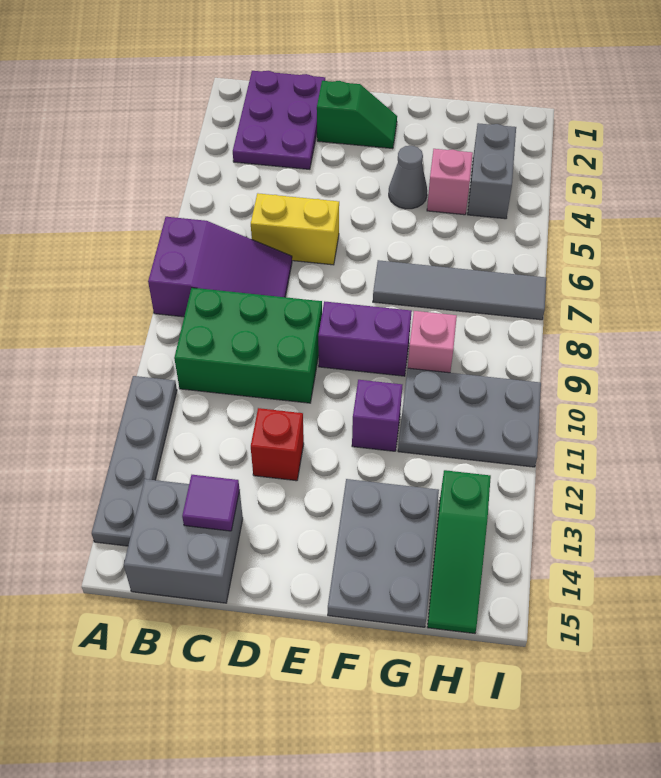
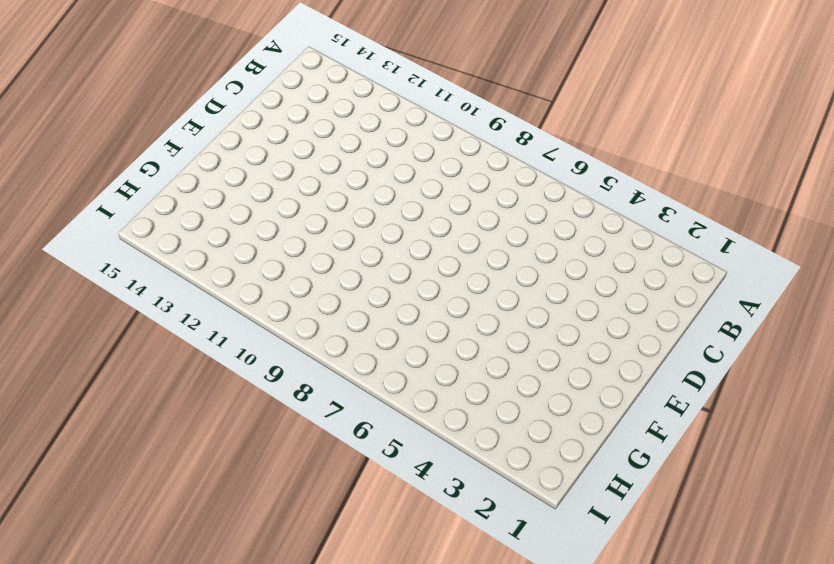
none -> purple 2x3 slope [148,217,292,317]
none -> grey 1x4 plate [92,376,177,546]
none -> purple 2x3 plate [233,71,325,169]

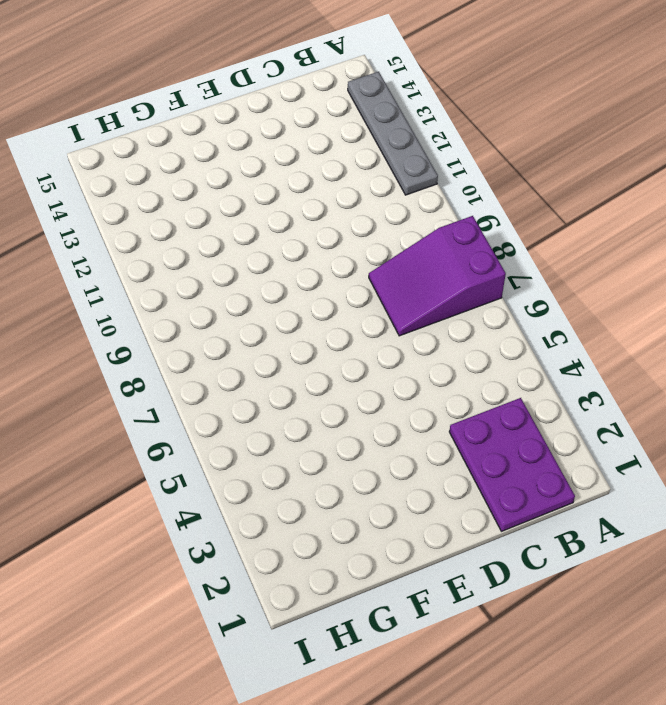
none -> green 2x3 brick [174,288,322,403]
none -> grey 2x2 brick [124,479,243,603]
none -> yellow 1x2 brick [251,193,339,265]

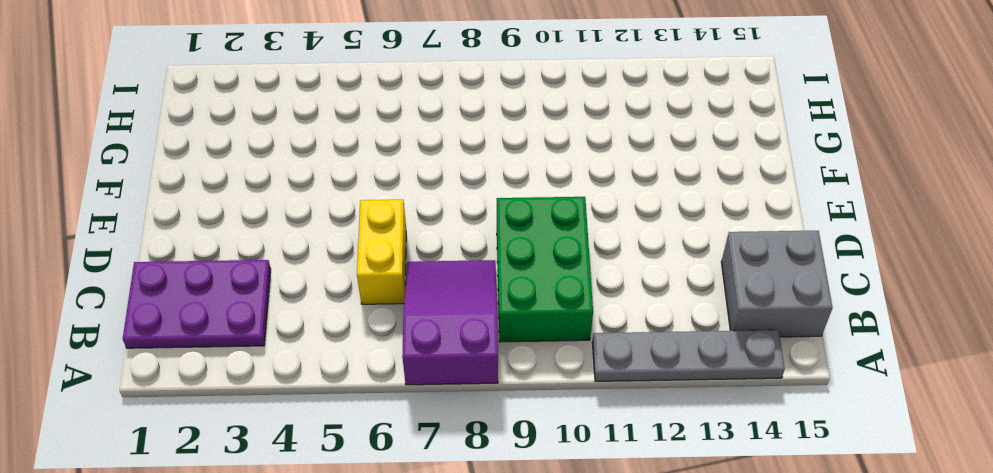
none -> green 1x2 slope [317,81,397,149]
none -> red 1x1 brick [251,408,304,481]
none -> purple 1x2 brick [318,301,412,376]

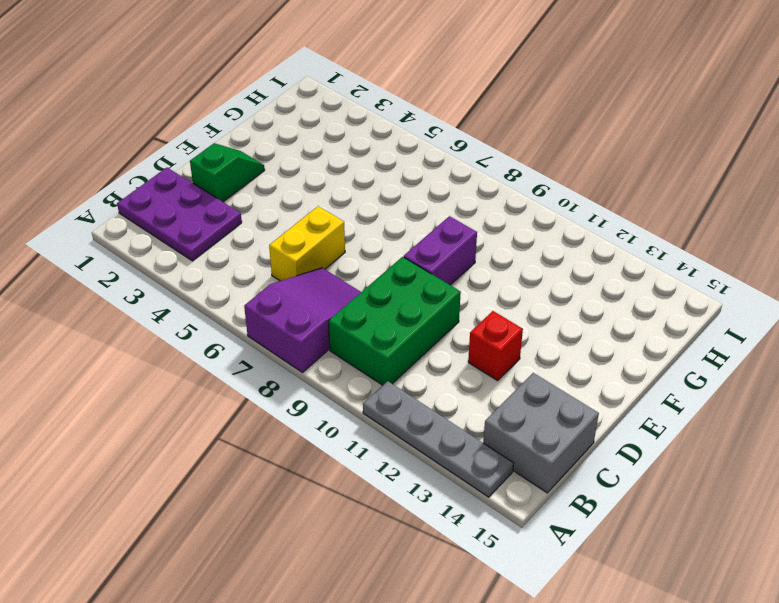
none -> grey 1x1 cone [389,146,427,209]
none -> grey 1x4 tile [373,260,546,320]
none -> purple 1x1 brick [352,380,402,451]

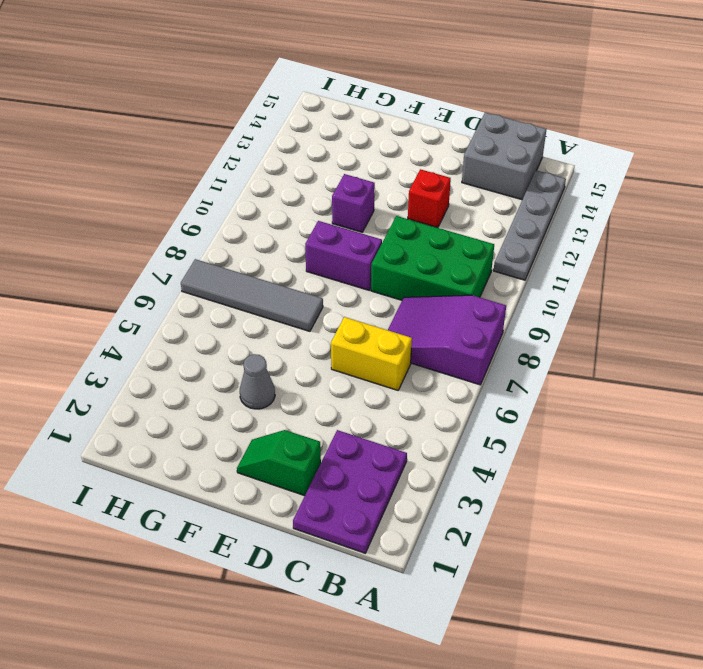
none -> grey 2x3 plate [328,479,439,627]
none -> pink 1x1 brick [427,149,473,215]
none -> pink 1x1 brick [408,311,457,373]

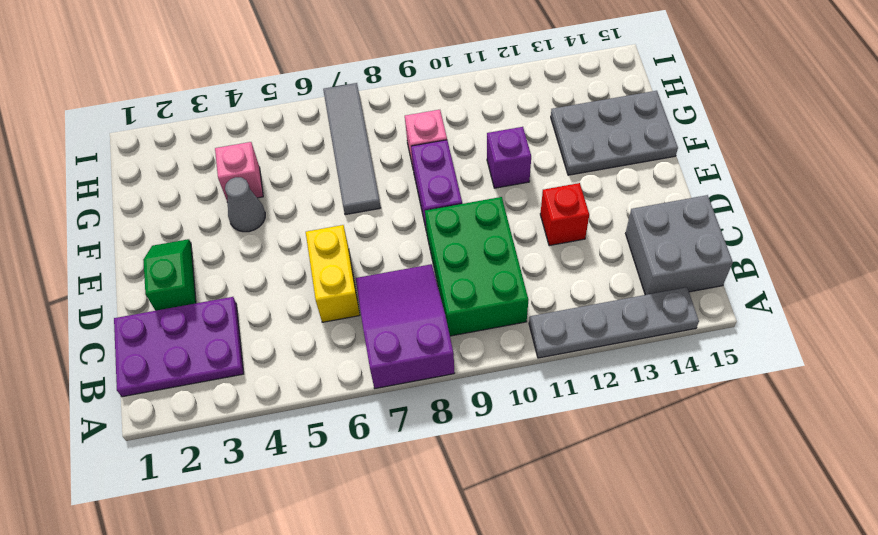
none -> grey 2x3 plate [398,368,541,467]
none -> grey 1x2 brick [468,123,516,219]
none -> green 1x3 slope [428,470,491,633]

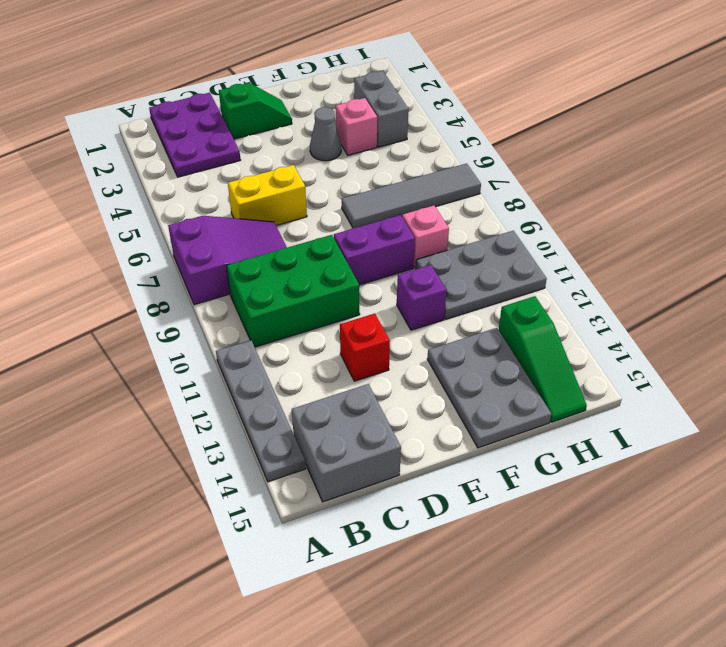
none -> purple 1x1 tile [182,475,240,531]

